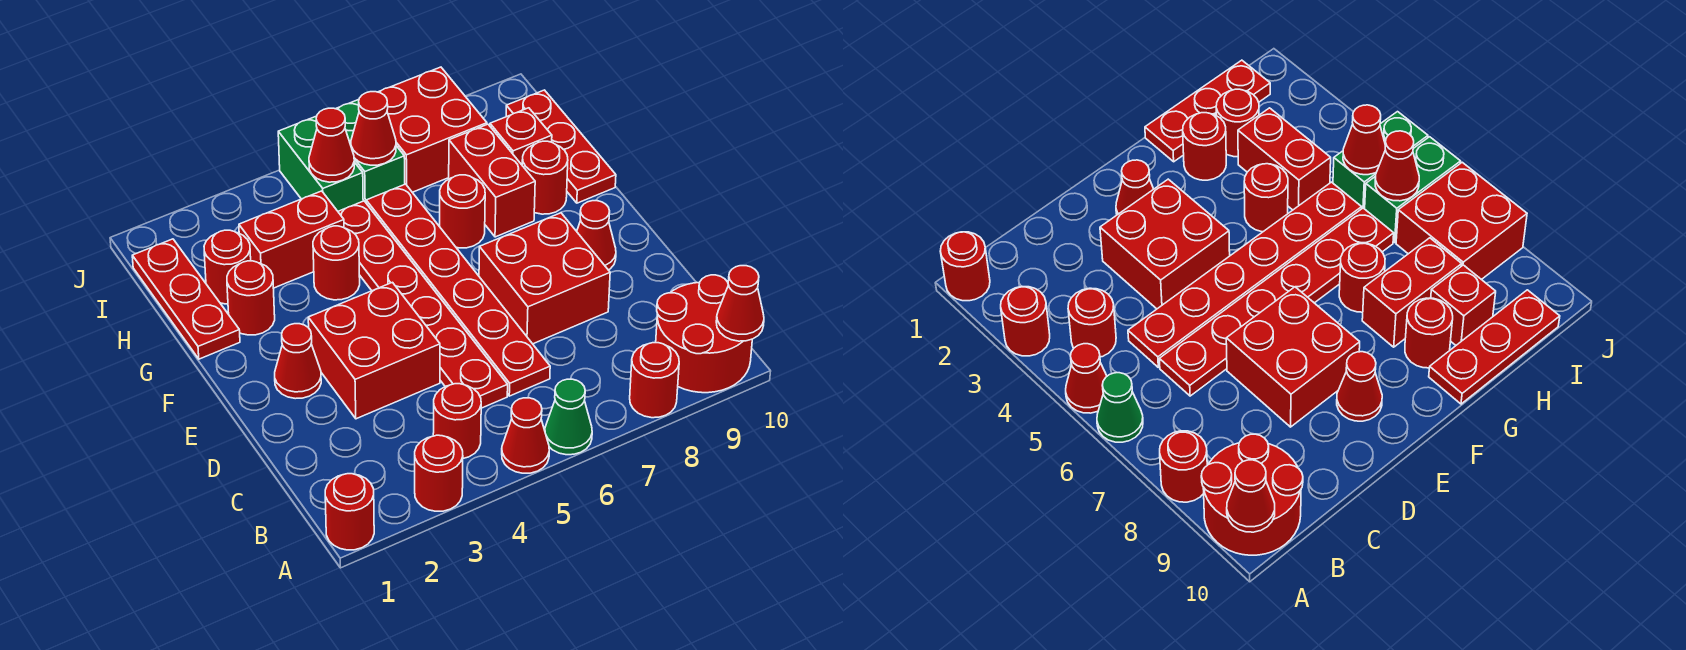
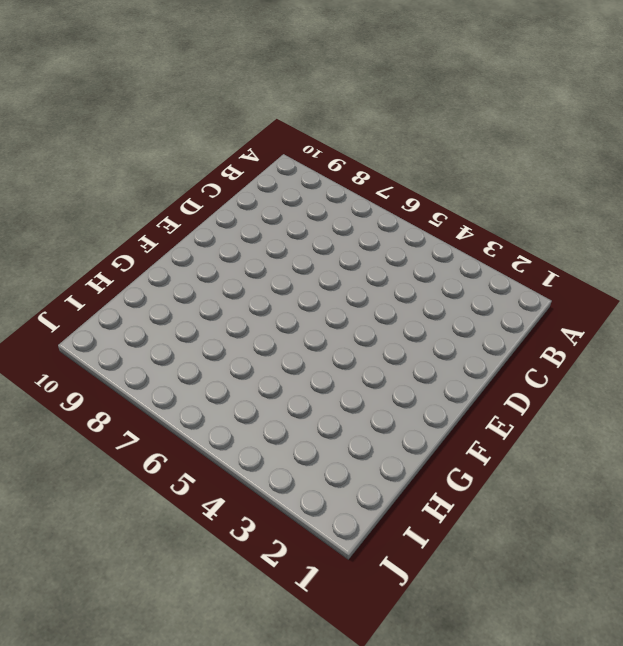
none -> red 1x1 round brick [325,474,374,550]
none -> red 1x1 round brick [415,435,463,511]
none -> red 1x1 cone [502,398,549,473]

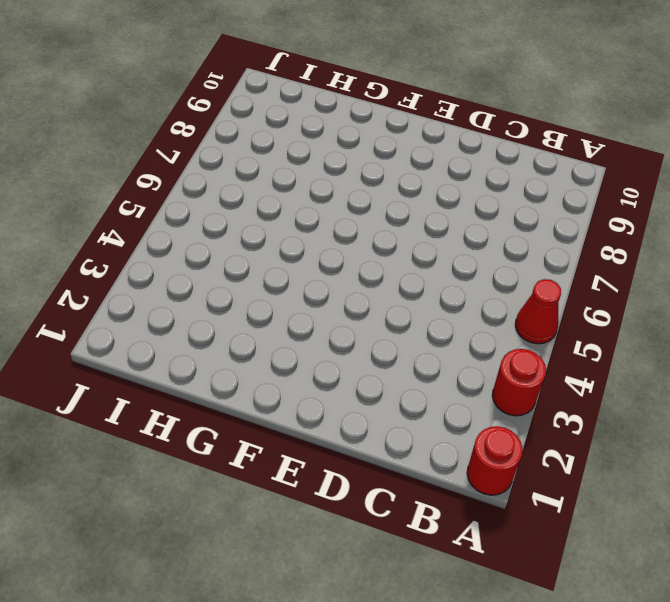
none -> green 1x1 cone [545,379,592,455]
none -> red 1x1 round brick [630,343,679,418]
none -> red 2x2 round brick [656,275,752,393]

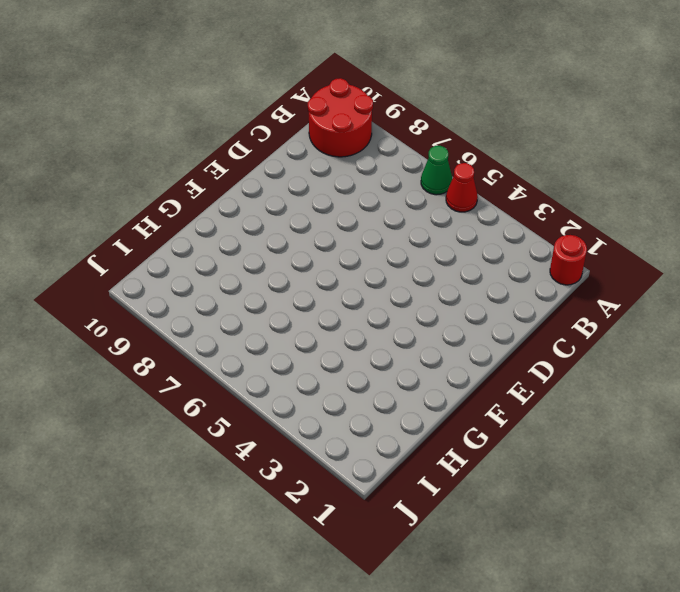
none -> red 1x1 round brick [415,435,463,511]
none -> red 1x1 round brick [630,343,679,418]
none -> red 1x1 round brick [433,384,481,458]

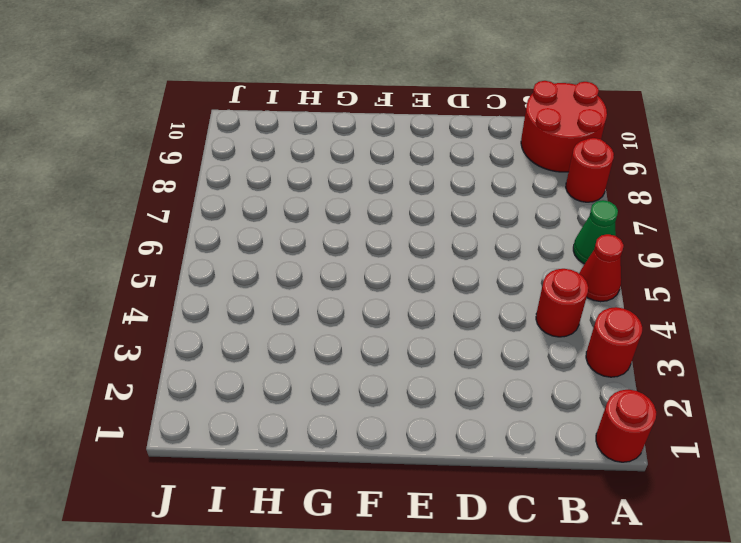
none -> red 1x6 plate [338,201,508,408]
none -> red 1x6 plate [366,184,550,396]
none -> red 2x2 brick [308,282,440,419]

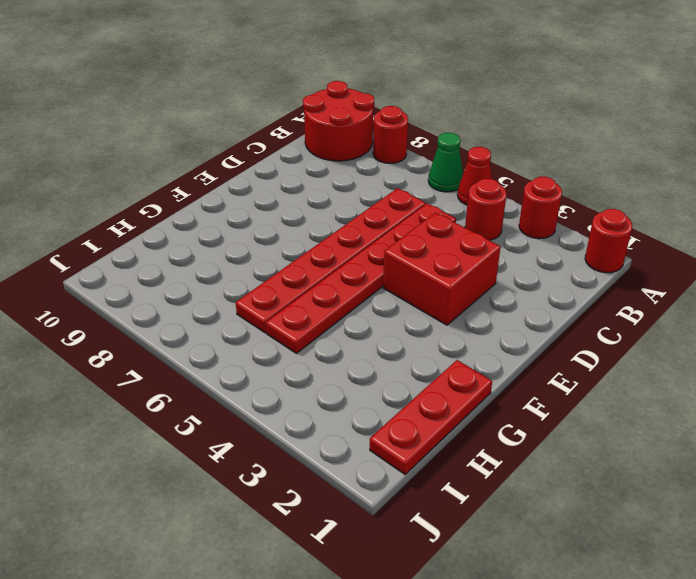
none -> red 2x2 brick [479,213,610,344]
none -> red 1x1 cone [275,324,321,399]
none -> red 1x1 cone [577,201,616,270]

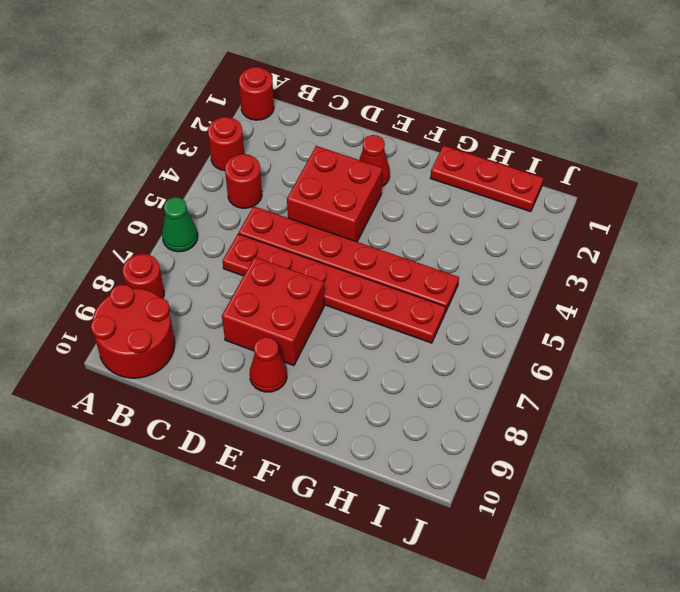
none -> red 1x1 cone [502,398,549,473]
none -> red 1x1 round brick [227,261,275,335]
none -> red 1x1 round brick [313,226,360,300]

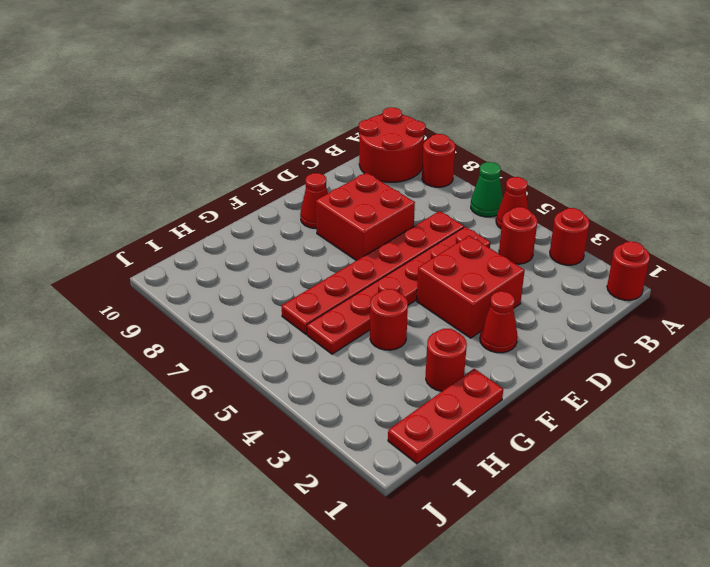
none -> red 1x1 round brick [440,175,485,248]
none -> red 1x2 brick [449,124,535,237]
none -> red 1x1 round brick [522,141,568,214]

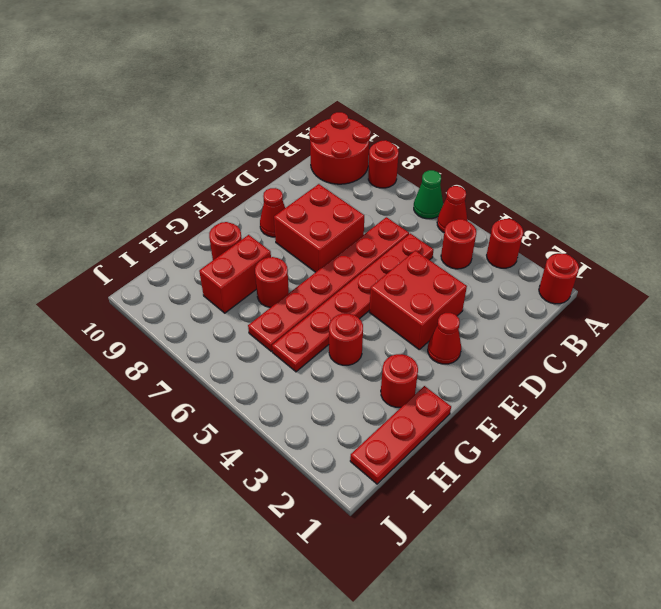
none -> red 1x3 plate [506,90,616,203]
none -> red 1x1 round brick [204,230,251,304]
none -> red 1x2 brick [239,191,344,288]

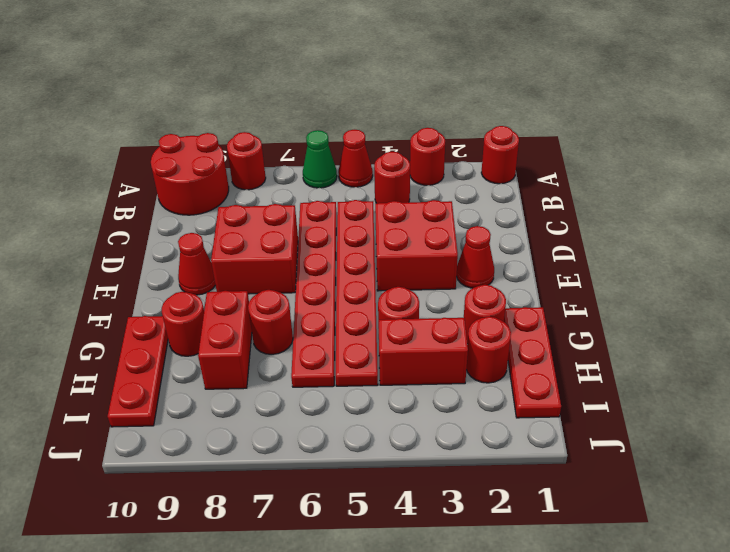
none -> red 1x1 brick [490,108,552,165]
none -> green 1x2 brick [278,116,363,211]
none -> green 1x2 brick [336,100,405,202]

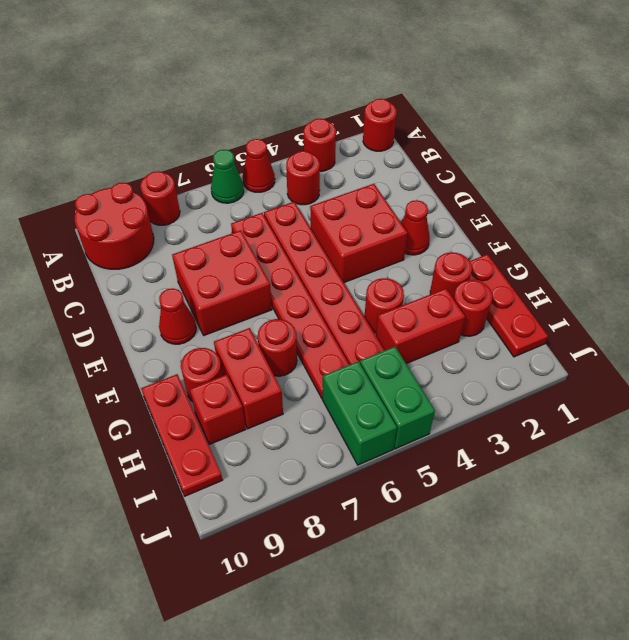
none -> red 2x2 brick [379,67,487,192]
none -> red 1x1 cone [716,266,764,341]
none -> red 1x1 cone [309,108,354,182]

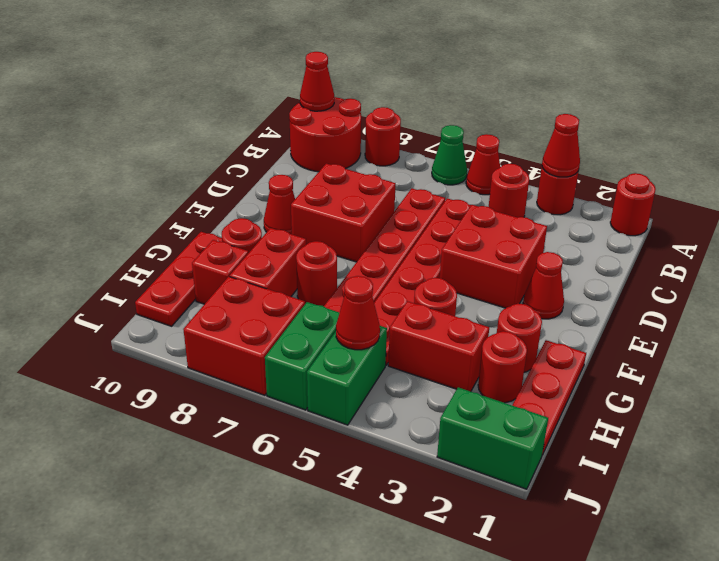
red 1x1 cone [542,114,580,177] -> red 1x1 cone moved to [351,92,396,165]
green 1x2 brick [437,387,548,489] -> none

